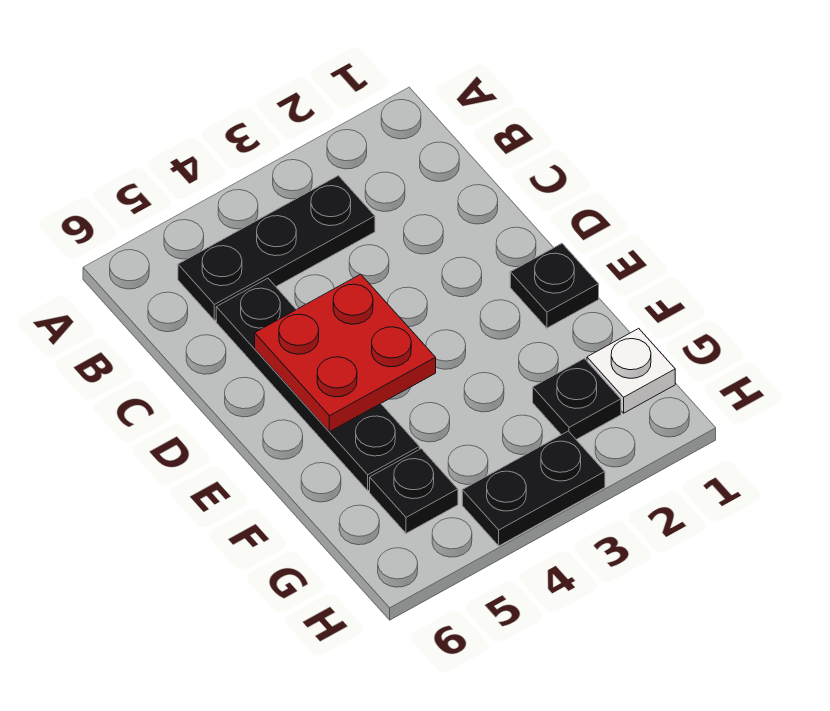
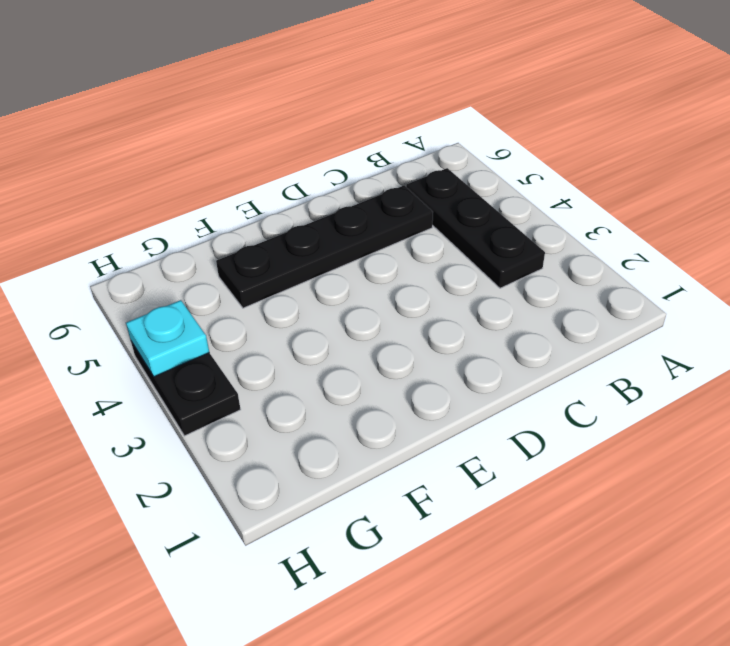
cyan 1x1 plate [126,300,209,377] -> none
none -> black 1x1 plate [510,243,599,328]
none -> white 1x1 plate [587,328,675,413]

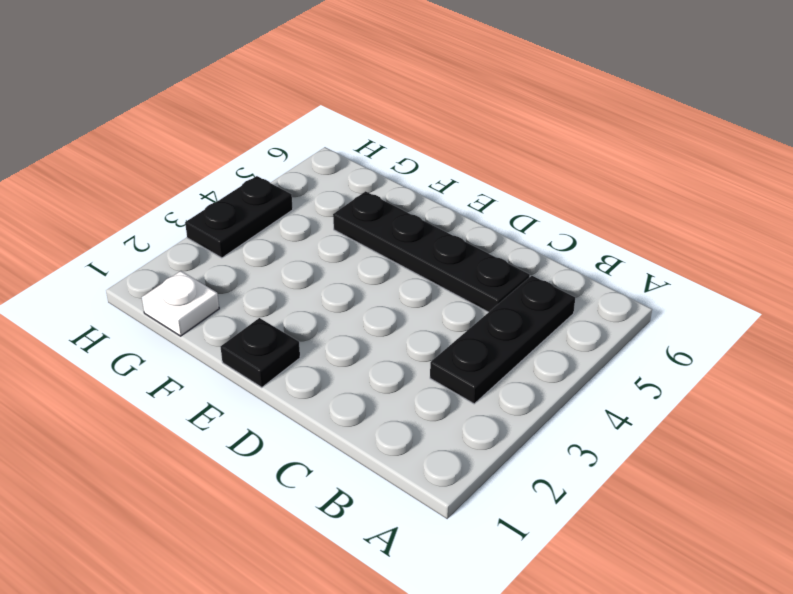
none -> black 1x1 plate [533,358,621,439]
none -> black 1x1 plate [370,449,458,533]

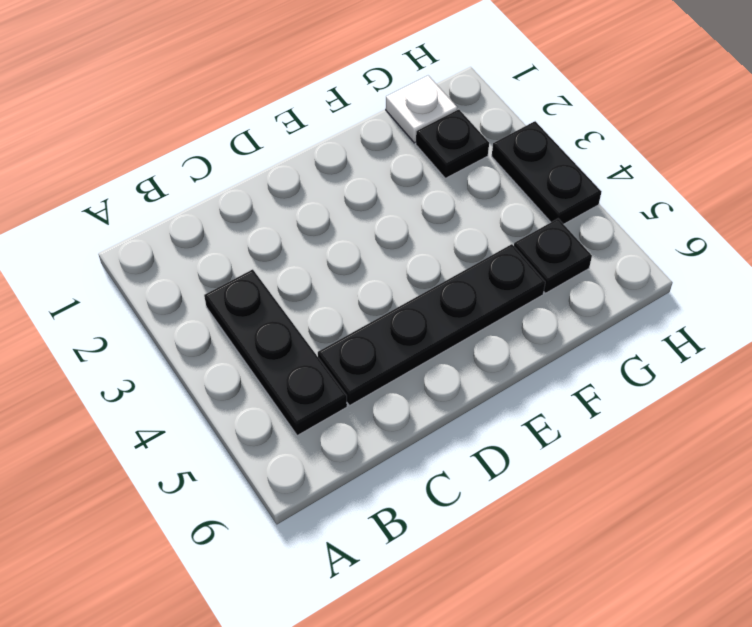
none -> black 1x1 plate [510,243,599,328]
none -> red 2x2 plate [255,274,436,432]

